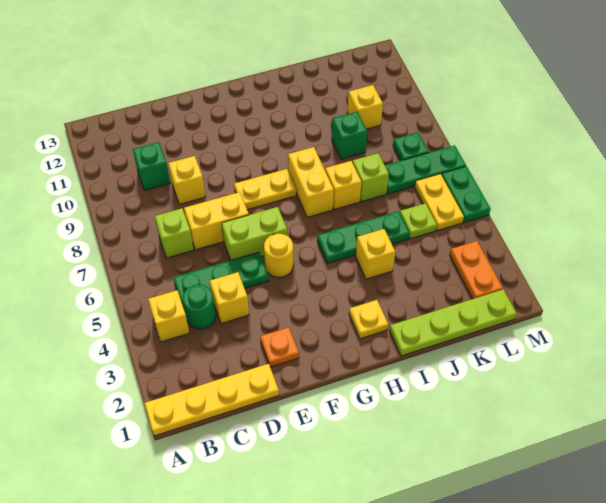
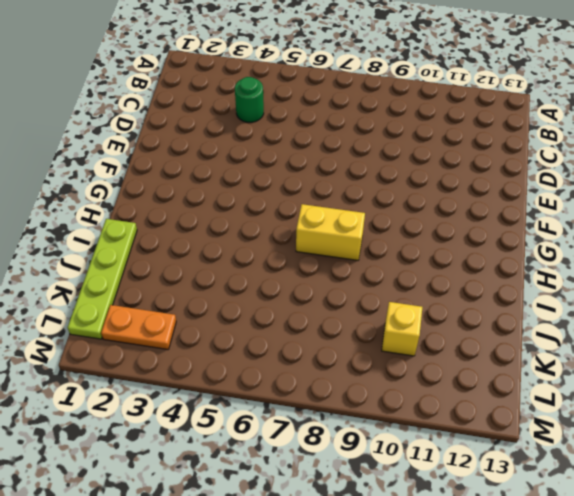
none -> yellow 1x4 plate [144,364,279,436]
none -> yellow 1x1 brick [148,290,189,342]
none -> green 1x3 plate [174,252,269,307]

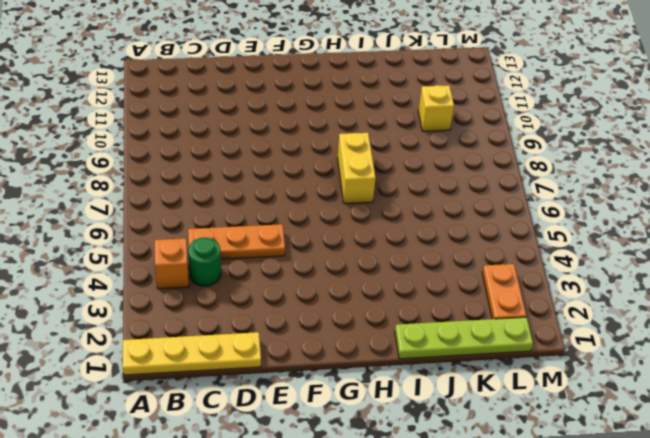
orange 1x1 brick [155,238,189,289] -> yellow 1x1 brick [148,290,189,342]
orange 1x3 plate [188,224,285,259] -> green 1x3 plate [174,252,269,307]
none -> lime 1x1 brick [155,208,194,258]
none -> green 1x1 brick [133,142,170,190]
none -> yellow 1x1 brick [210,272,249,324]

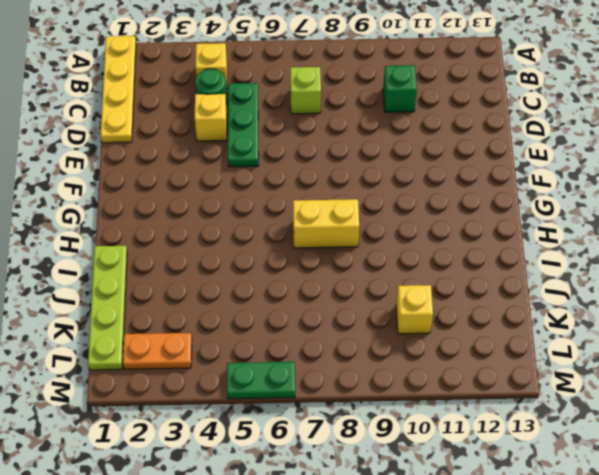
none -> yellow 1x2 brick [184,192,249,250]
none -> yellow 1x1 brick [168,156,206,204]
none -> orange 1x1 plate [260,327,299,367]

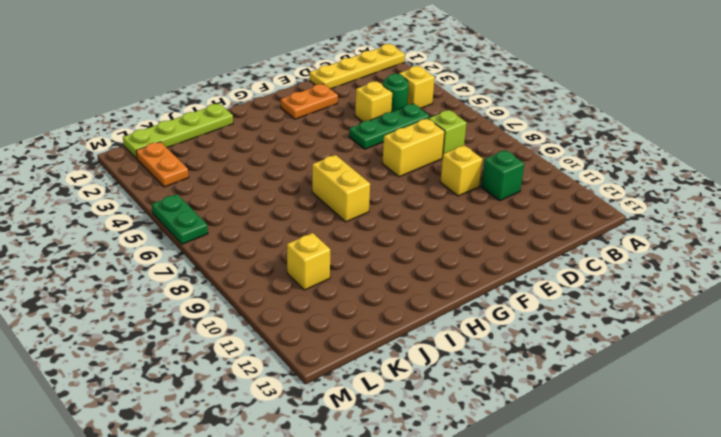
orange 1x2 plate [281,84,338,119] -> orange 1x1 plate [260,327,299,367]
none -> lime 1x2 brick [222,207,287,260]
none -> yellow 1x1 round brick [264,234,294,277]
none -> yellow 1x2 plate [234,169,296,210]

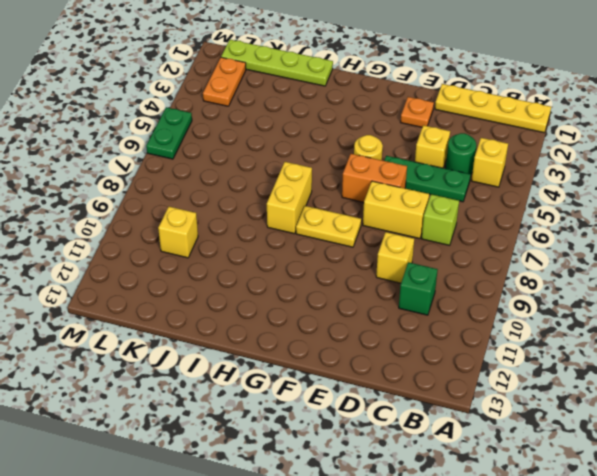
orange 1x2 brick [342,154,407,202] -> lime 1x2 brick [222,207,287,260]
none -> yellow 1x1 plate [349,300,388,339]
none -> green 1x3 plate [317,211,410,264]
none -> yellow 1x1 brick [356,229,395,279]

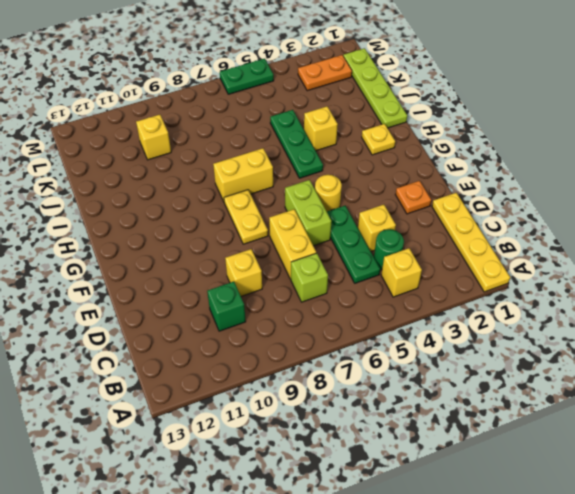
none -> yellow 1x1 brick [325,161,361,209]
none -> lime 1x1 brick [353,153,389,202]
none -> green 1x1 brick [332,112,367,159]

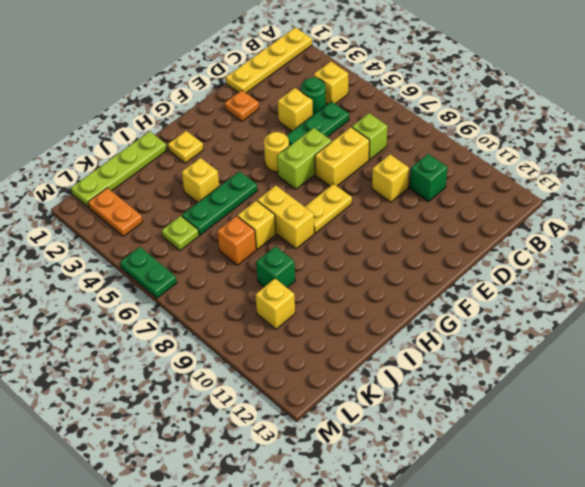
orange 1x1 brick [217,216,256,265] -> lime 1x1 brick [353,153,389,202]
none -> green 1x3 plate [385,145,466,194]
none -> yellow 1x2 plate [415,174,464,231]
none -> green 1x1 plate [393,132,429,161]

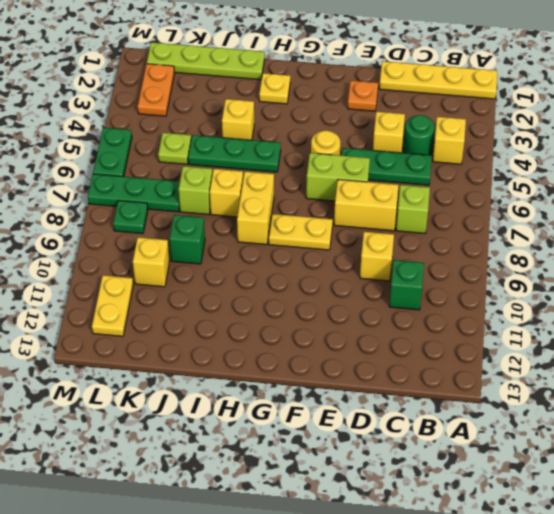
yellow 1x2 plate [92,275,133,336] -> yellow 1x2 plate moved to [415,174,464,231]

